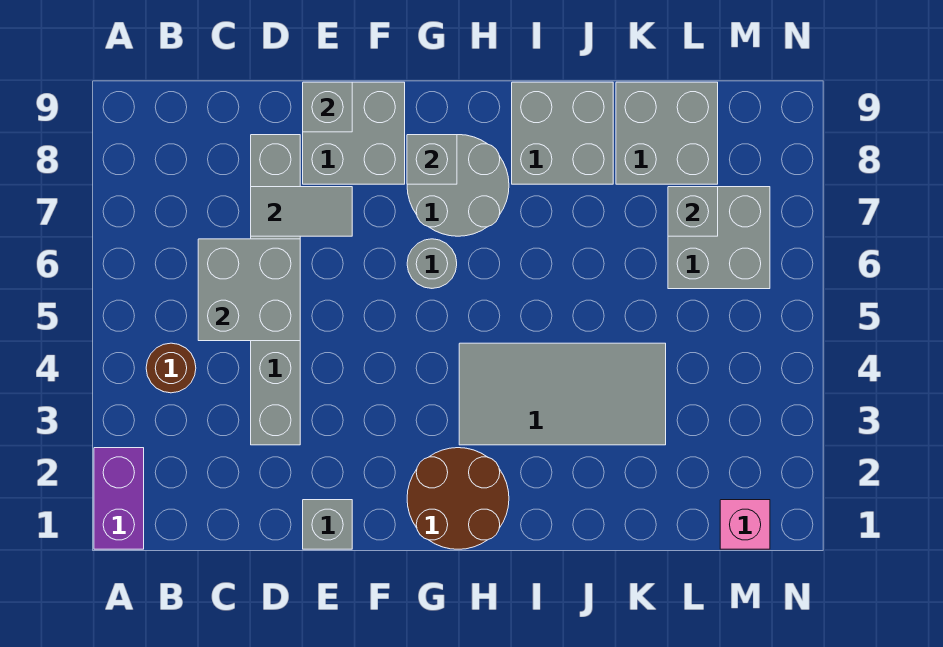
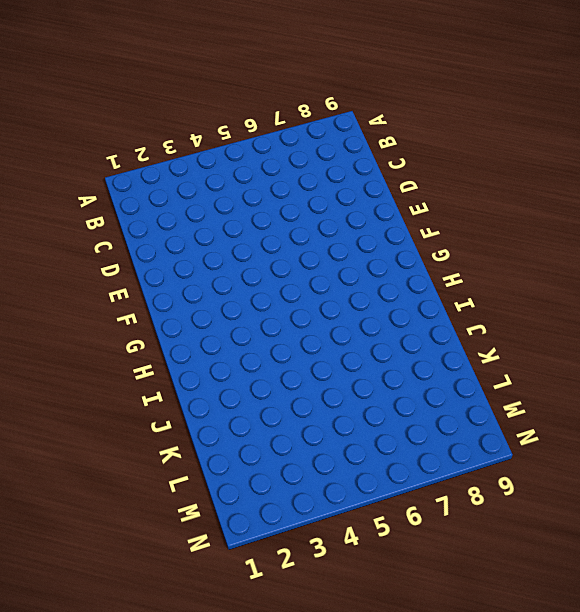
none -> purple 1x2 brick [94,448,144,549]
none -> brown 1x1 round brick [146,343,196,393]
none -> grey 1x6 brick [251,135,300,445]

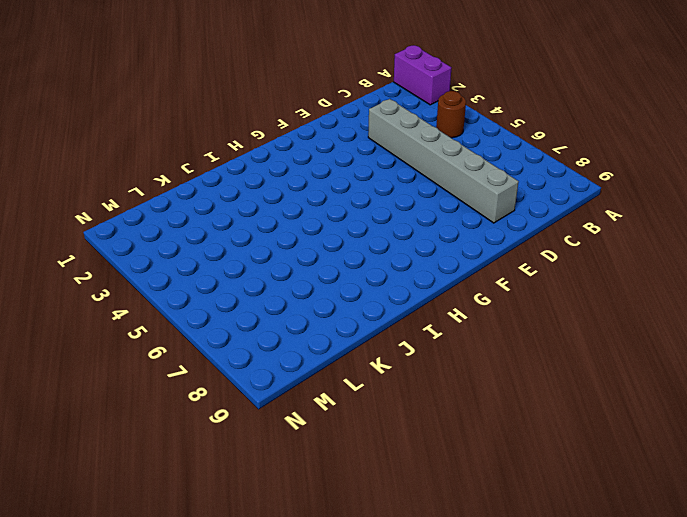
none -> grey 1x1 brick [303,500,352,549]
none -> grey 2x2 brick [303,82,405,184]
none -> brown 2x2 round brick [407,448,509,549]

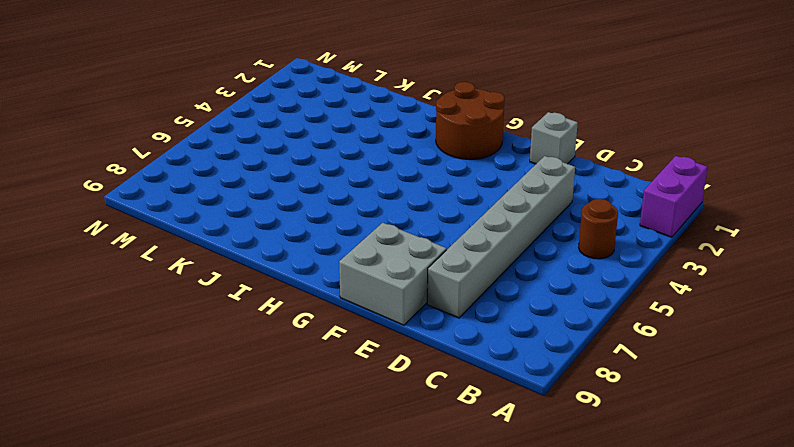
none -> grey 1x1 round brick [407,239,457,288]
none -> grey 2x2 round brick [407,135,509,236]
none -> grey 2x4 tile [459,343,666,445]

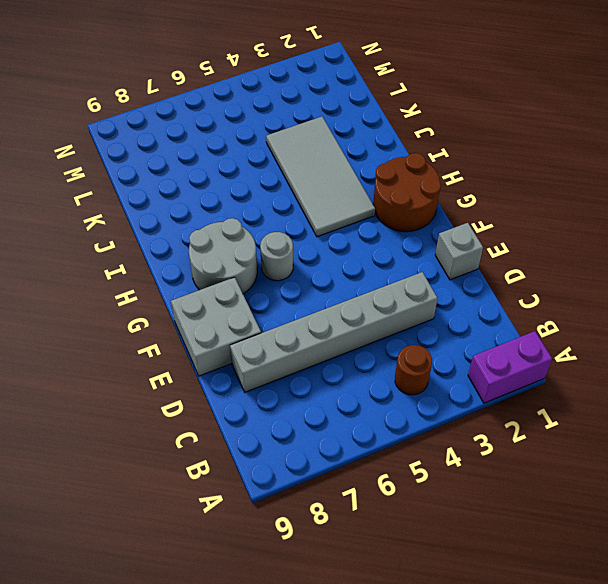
none -> grey 2x2 brick [512,82,613,184]
none -> grey 2x2 brick [616,82,718,184]
none -> grey 2x2 brick [668,187,770,289]

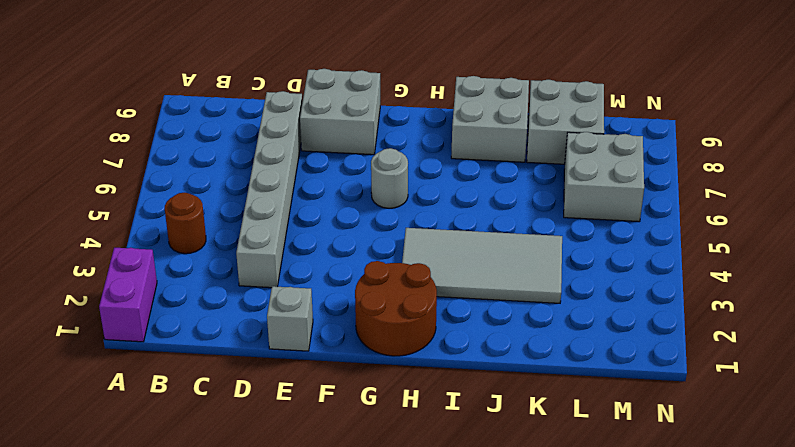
none -> grey 2x2 round brick [407,135,509,236]
none -> pink 1x1 brick [720,500,770,549]
none -> grey 2x2 brick [198,239,300,341]

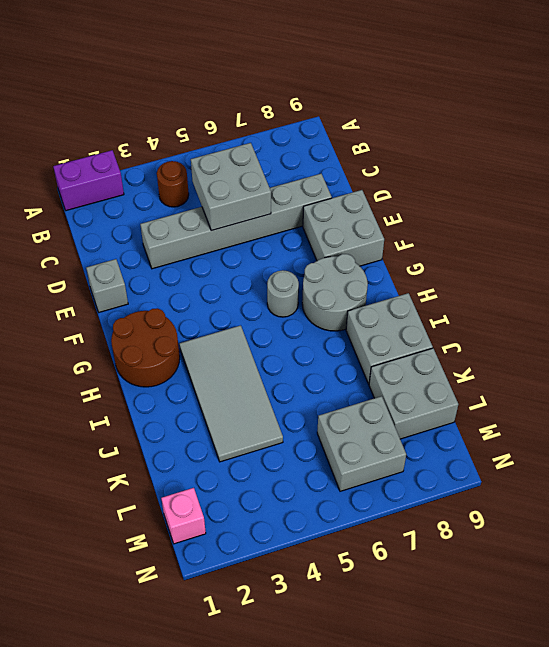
none -> grey 1x2 tile [251,187,352,236]
none -> grey 1x1 brick [303,82,352,132]
none -> grey 1x1 brick [407,135,457,184]

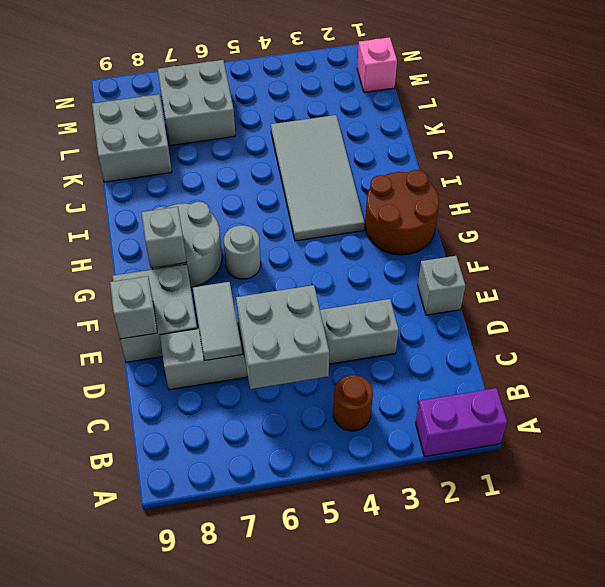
none -> grey 2x2 brick [512,82,613,184]
none -> grey 1x1 brick [668,187,718,236]

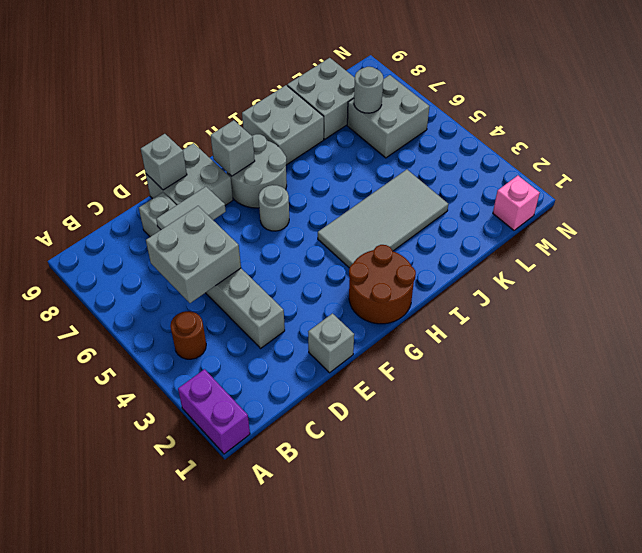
grey 1x1 round brick [354,67,383,113] -> grey 1x1 brick [668,187,718,236]

